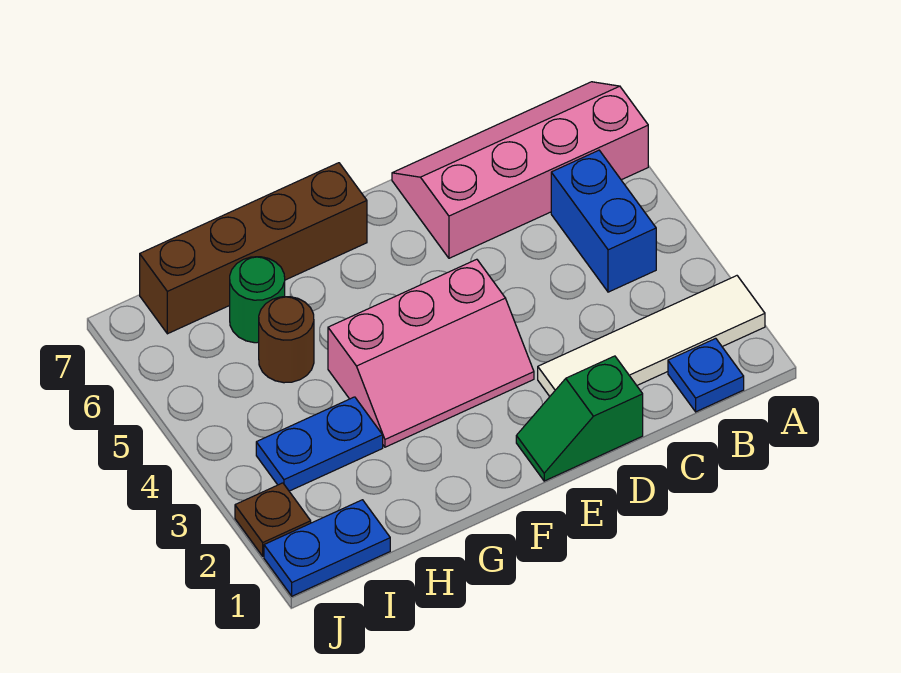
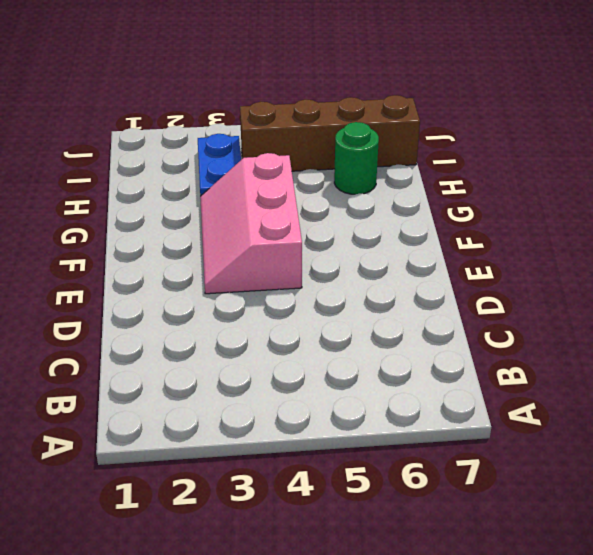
brown 1x4 brick [240,95,420,171] -> brown 1x4 brick turned to [140,163,367,334]
none -> white 1x4 tile [538,276,765,396]
none -> pink 2x4 slope [392,82,648,258]
none -> blue 1x1 plate [668,338,744,412]

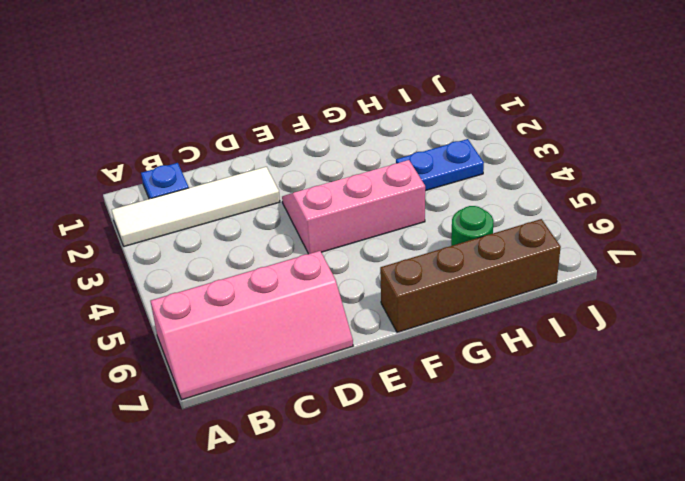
none -> blue 1x2 brick [551,150,656,292]
none -> green 1x2 slope [516,356,643,481]
none -> brown 1x1 round brick [259,297,314,383]

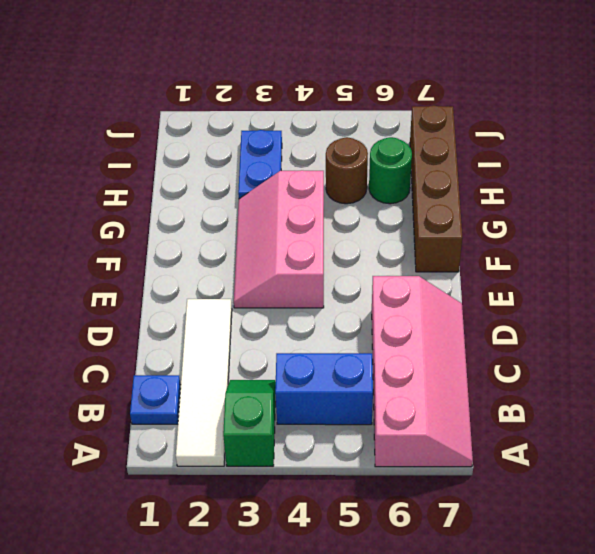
green 1x2 slope [223,380,276,466] -> green 1x2 slope moved to [516,356,643,481]
none -> blue 1x2 plate [264,500,390,596]
none -> brown 1x1 plate [235,483,311,556]

